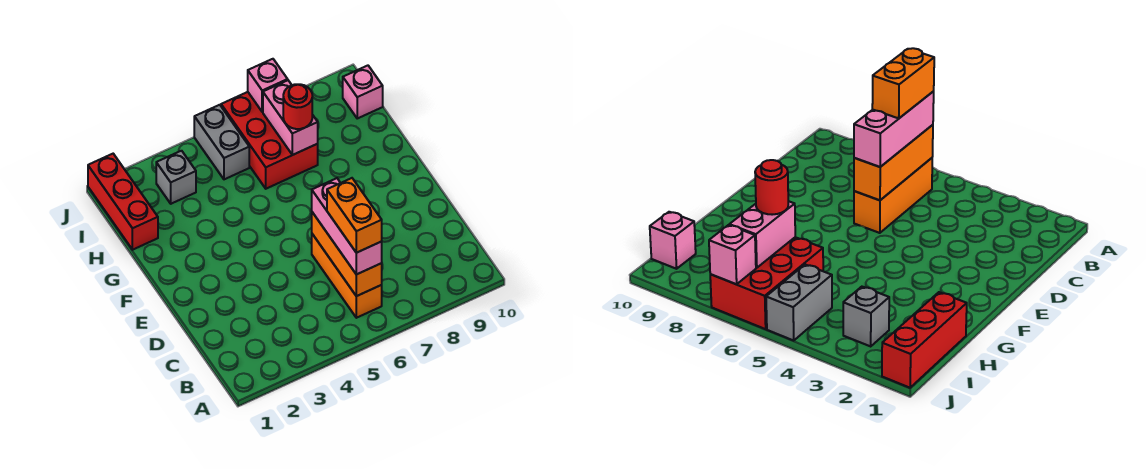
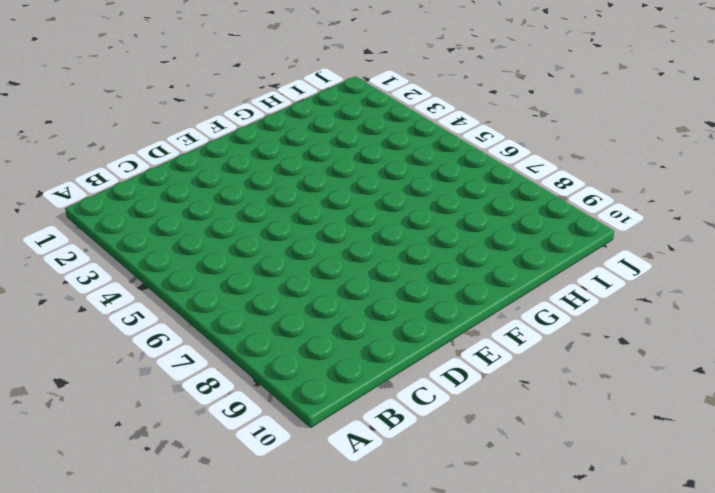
none -> orange 1x3 brick [312,234,382,318]
none -> red 1x3 brick [88,154,158,250]
none -> red 2x3 brick [221,92,318,189]

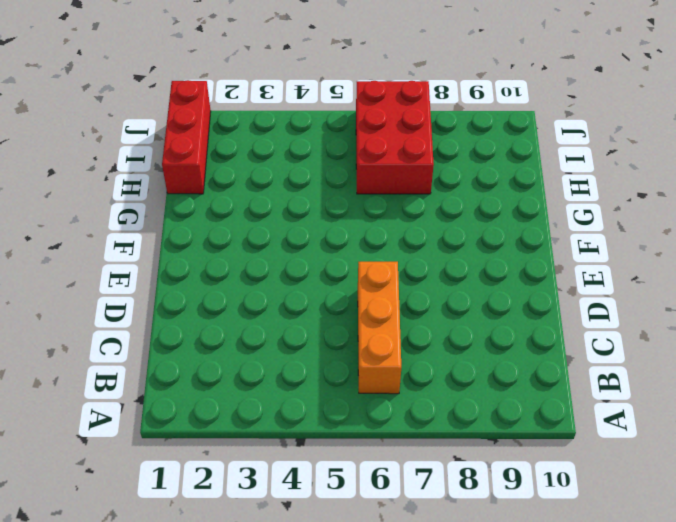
none -> grey 1x1 brick [156,151,196,204]
none -> grey 1x2 brick [194,105,249,179]
none -> pink 1x1 brick [343,66,383,118]

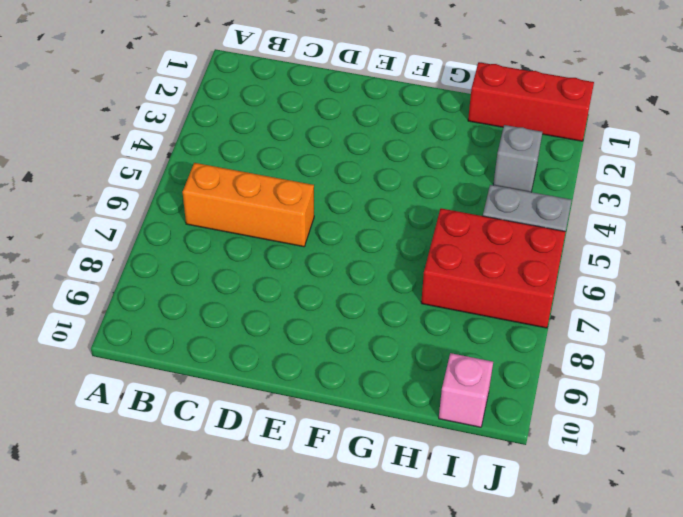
none -> orange 1x3 brick [312,212,382,296]
none -> pink 1x2 brick [263,80,318,155]
none -> pink 1x1 brick [248,59,288,112]

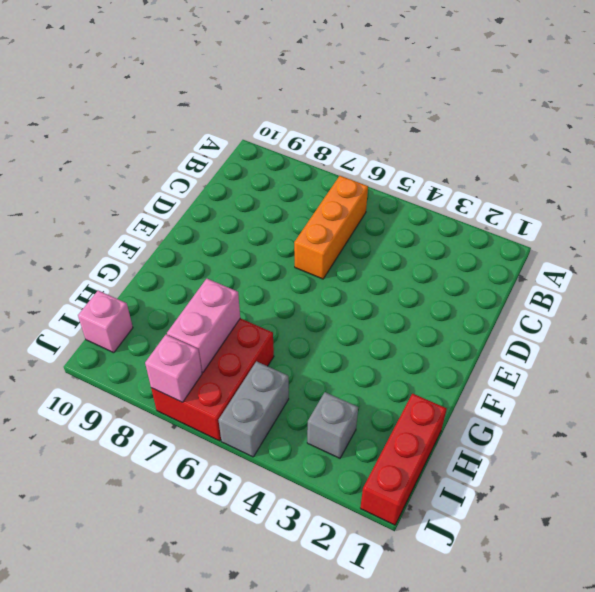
none -> orange 1x3 brick [312,212,382,296]
none -> pink 1x3 brick [312,178,382,274]
none -> red 1x1 round brick [283,84,312,129]

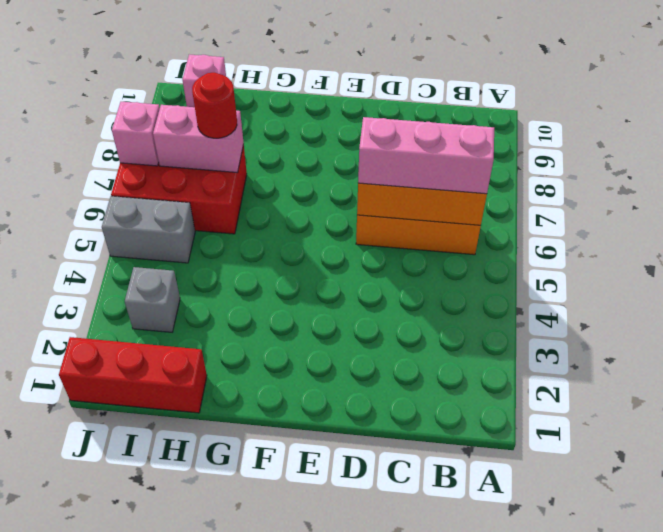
none -> orange 1x2 brick [327,178,382,253]

